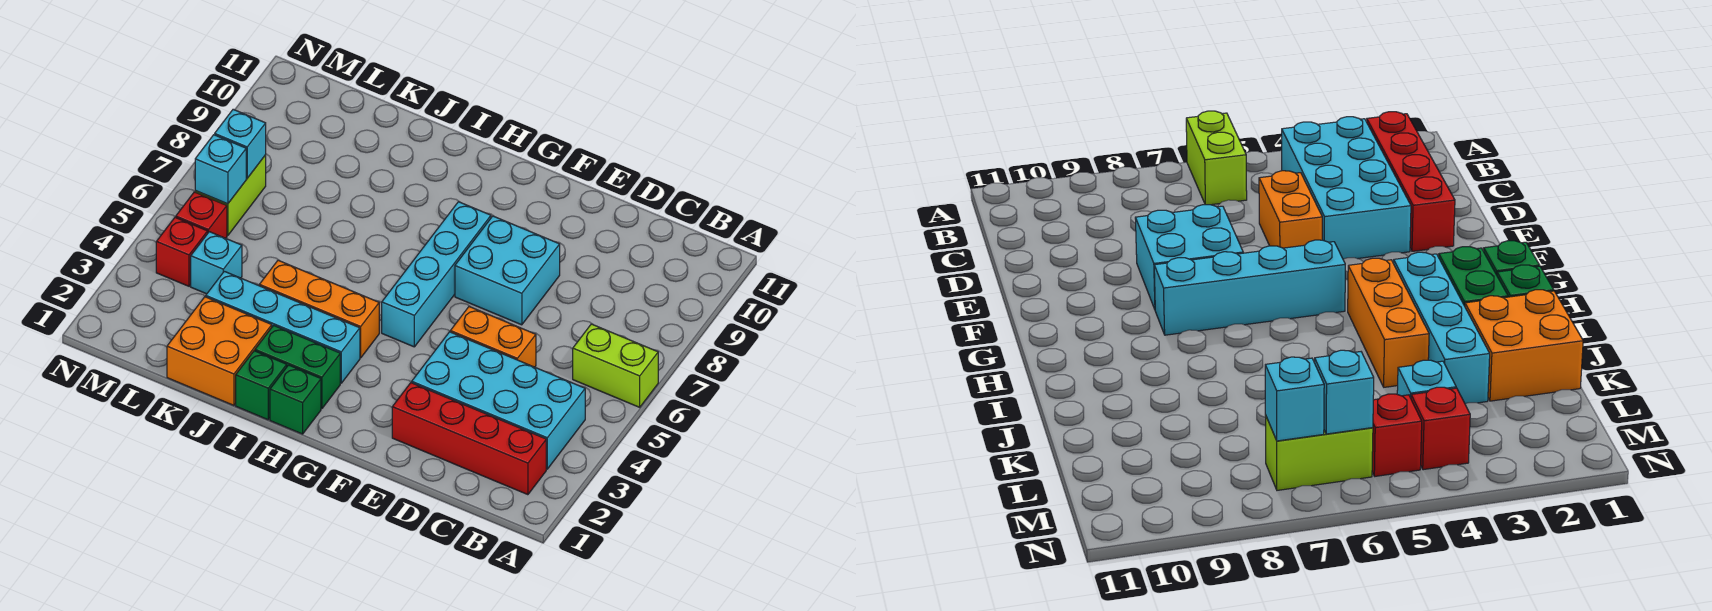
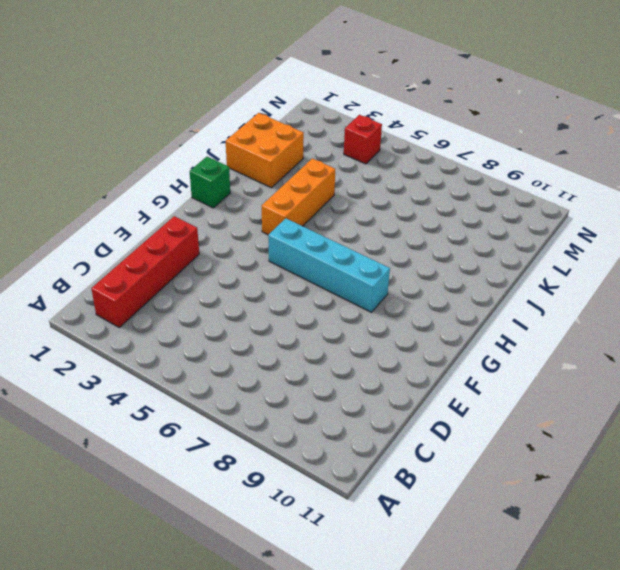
none -> lime 1x2 brick [573,324,658,407]
none -> cyan 2x4 brick [412,332,585,469]
none -> orange 1x2 brick [450,307,536,367]

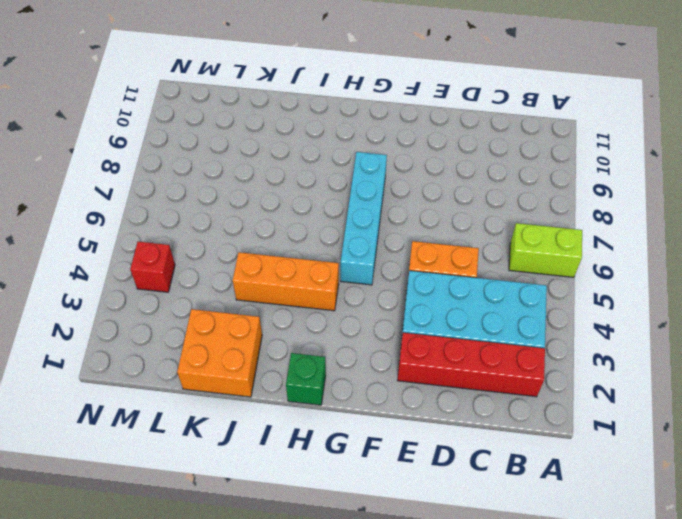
none -> cyan 2x2 brick [455,216,560,325]
none -> green 1x2 brick [255,325,340,409]
none -> cyan 1x4 brick [206,271,360,383]

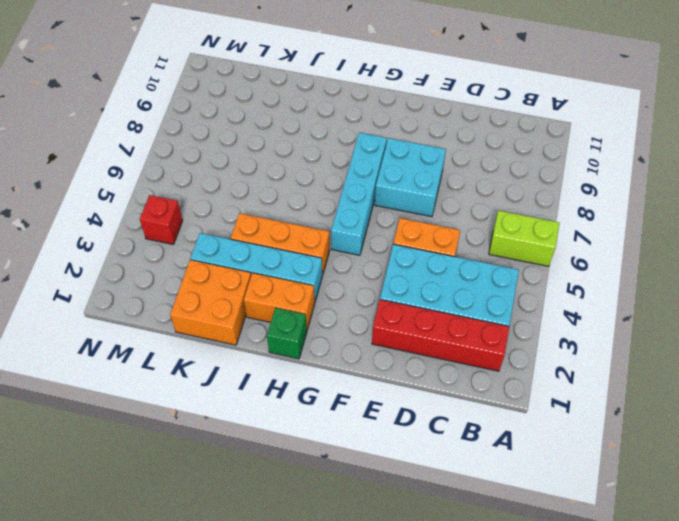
orange 1x2 brick [244,273,315,329] -> green 1x2 brick [255,325,340,409]
none -> green 1x1 brick [236,351,287,420]
none -> cyan 1x1 brick [191,232,242,294]
none -> red 1x1 brick [176,192,227,238]

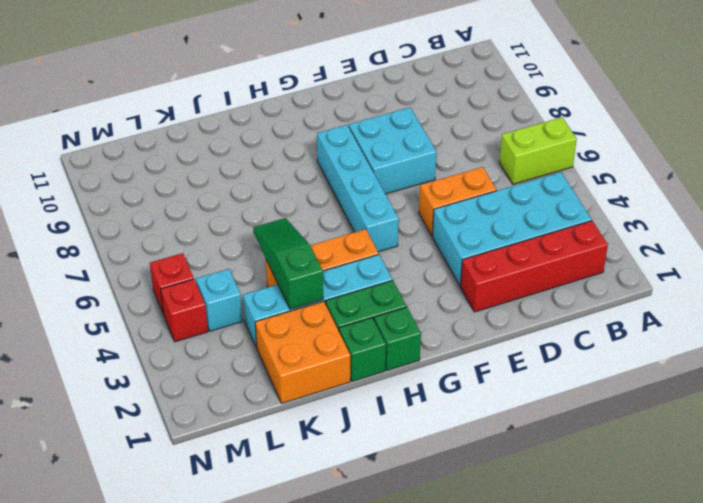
green 1x3 slope [253,218,323,309] -> none
none -> lime 1x2 brick [195,155,266,236]
none -> cyan 1x1 brick [195,135,246,204]
none -> cyan 1x1 brick [215,109,266,178]

